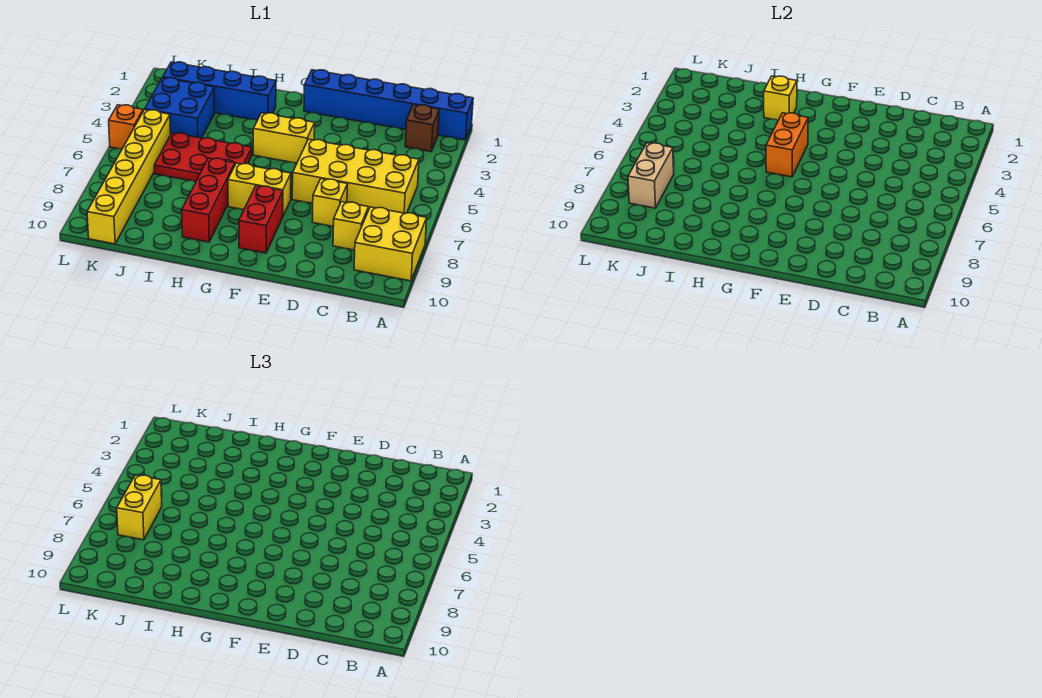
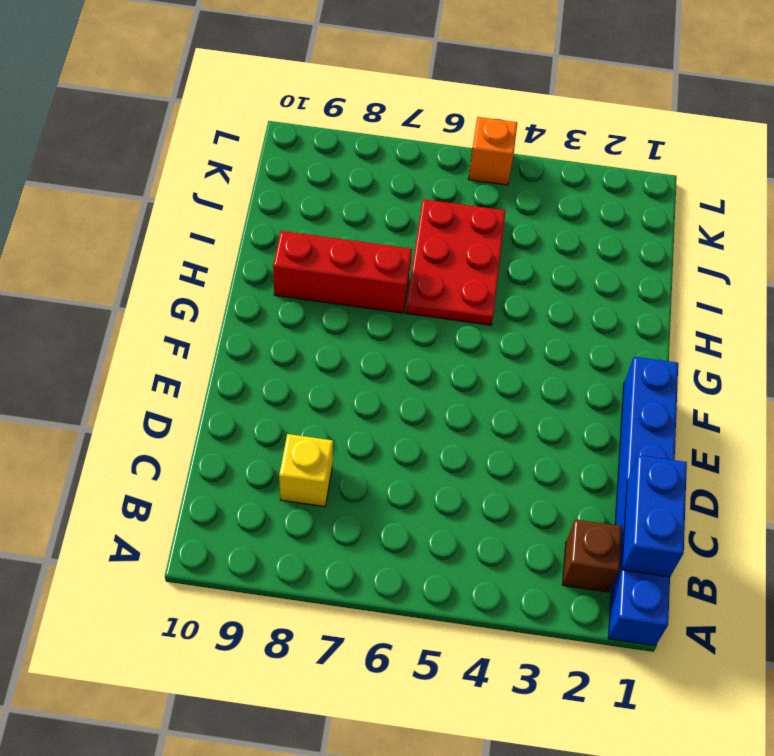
blue 1x2 brick [622,455,687,577] -> none
none -> yellow 2x2 brick [354,207,427,281]
none -> yellow 2x4 brick [292,139,419,213]
none -> yellow 1x1 brick [312,179,348,227]

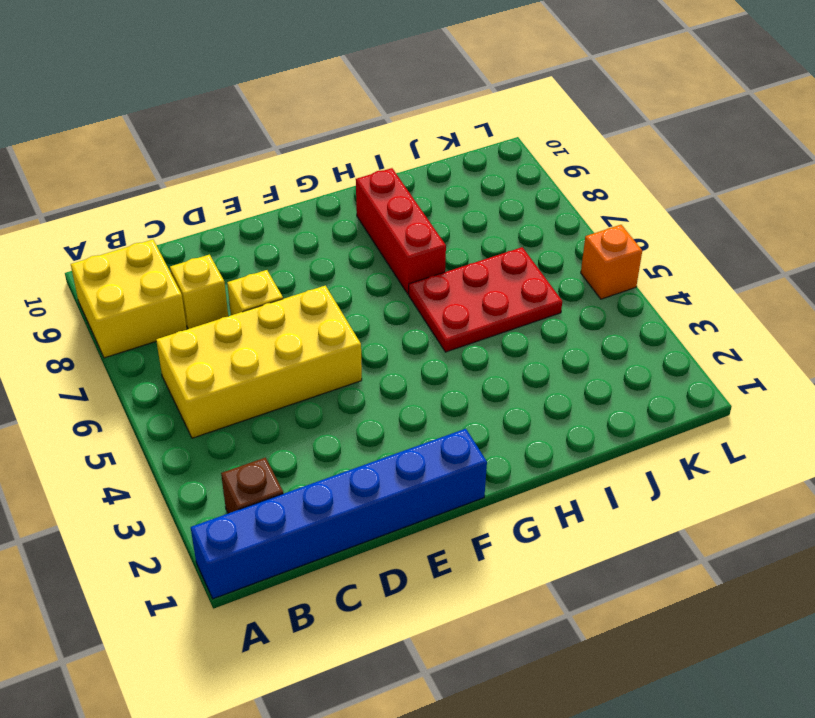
none -> yellow 1x2 brick [253,113,315,163]
none -> yellow 1x2 brick [228,163,291,217]
none -> red 1x2 brick [239,186,283,253]

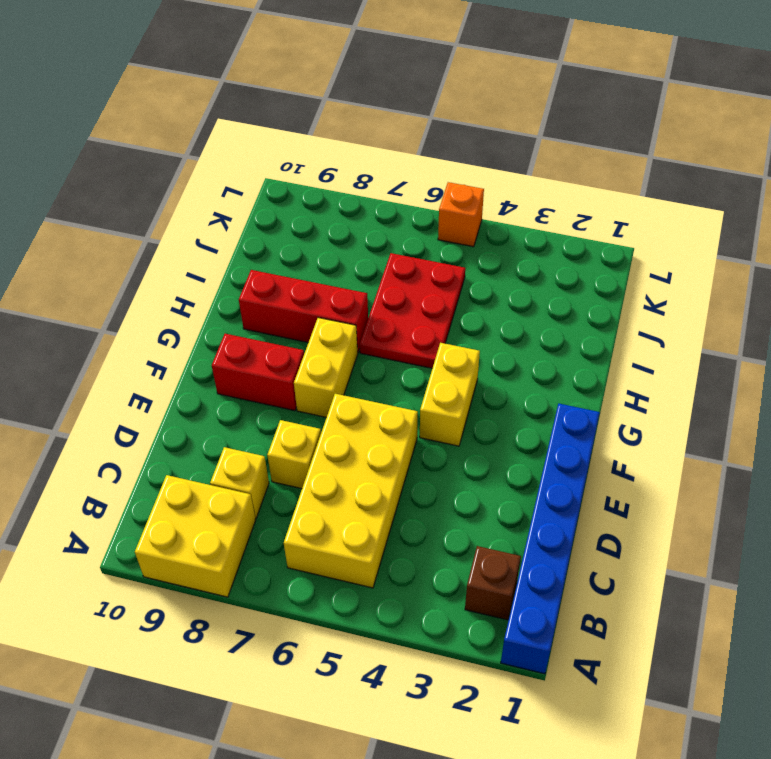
none -> blue 1x4 brick [163,62,276,120]
none -> blue 2x2 brick [145,78,215,138]
none -> yellow 1x6 brick [87,110,171,244]

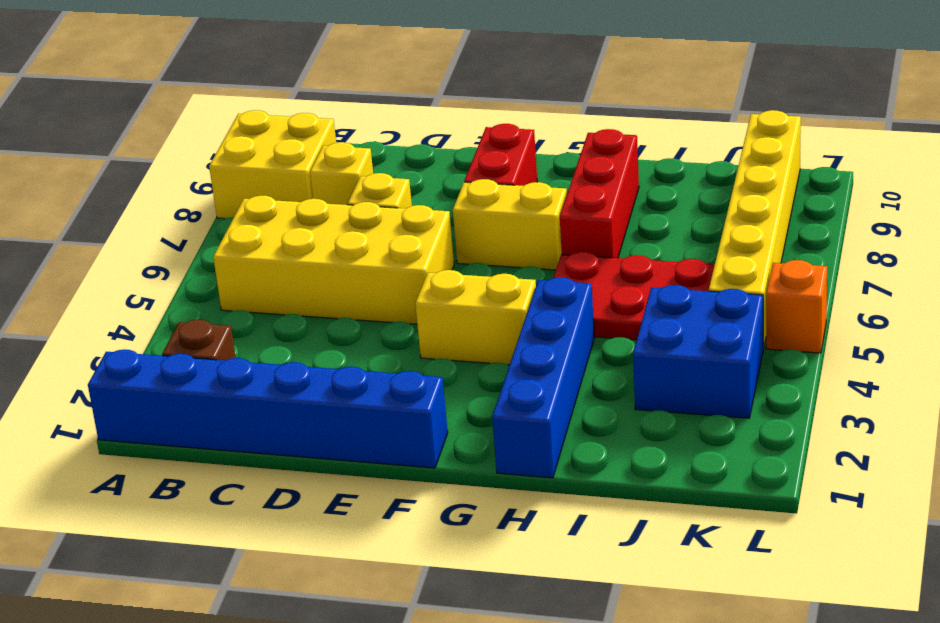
blue 1x4 brick [492,277,594,478] -> blue 1x4 brick turned to [163,62,276,120]
none -> orange 1x2 brick [766,113,808,177]
none -> yellow 1x1 brick [764,76,797,120]
none -> tan 1x2 brick [628,143,674,208]

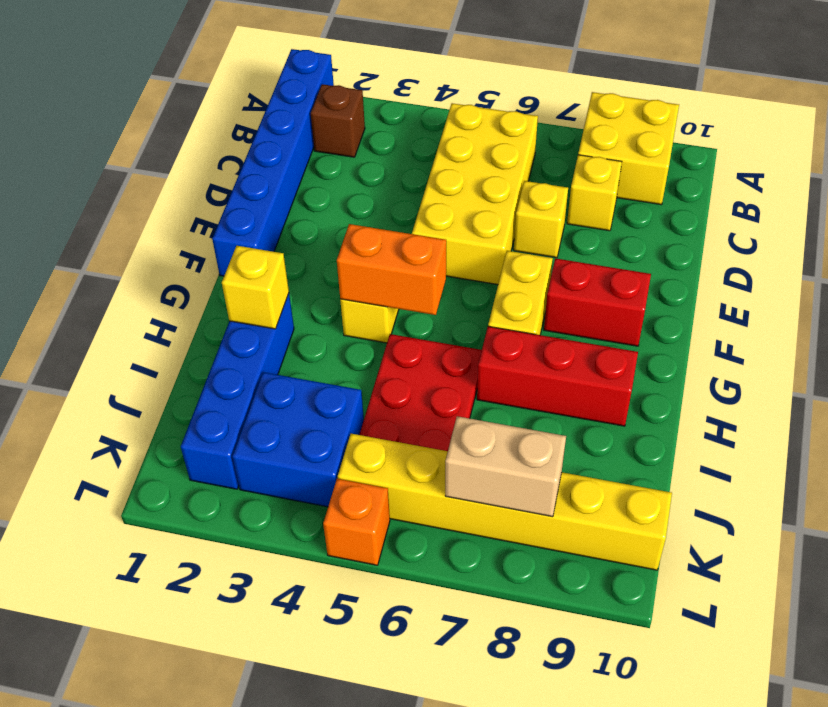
none -> yellow 1x2 brick [117,475,162,540]

